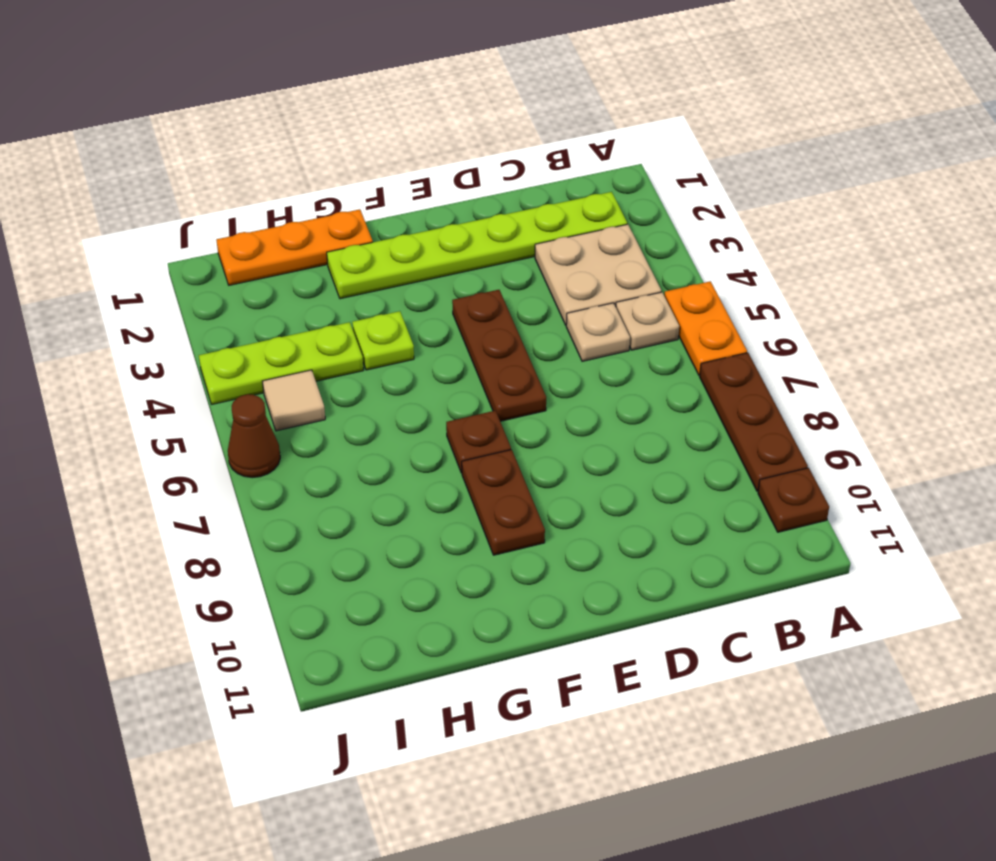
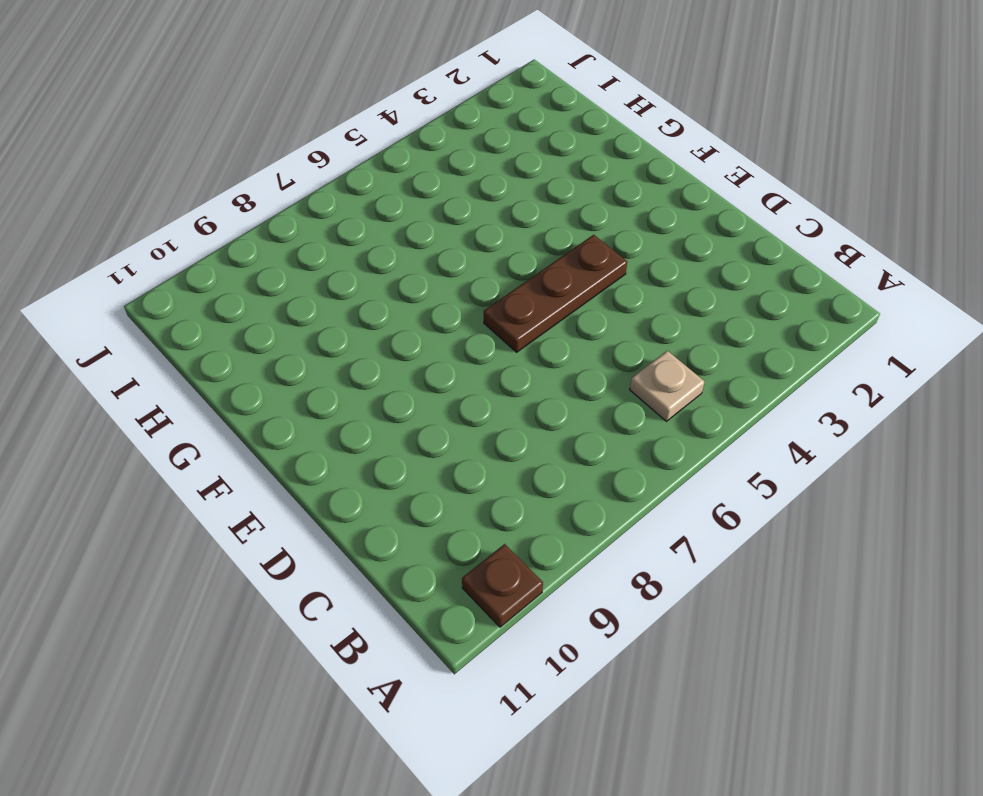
none -> orange 1x2 plate [664,281,747,375]
none -> brown 1x3 plate [700,353,808,491]
none -> lime 1x6 plate [327,192,627,299]

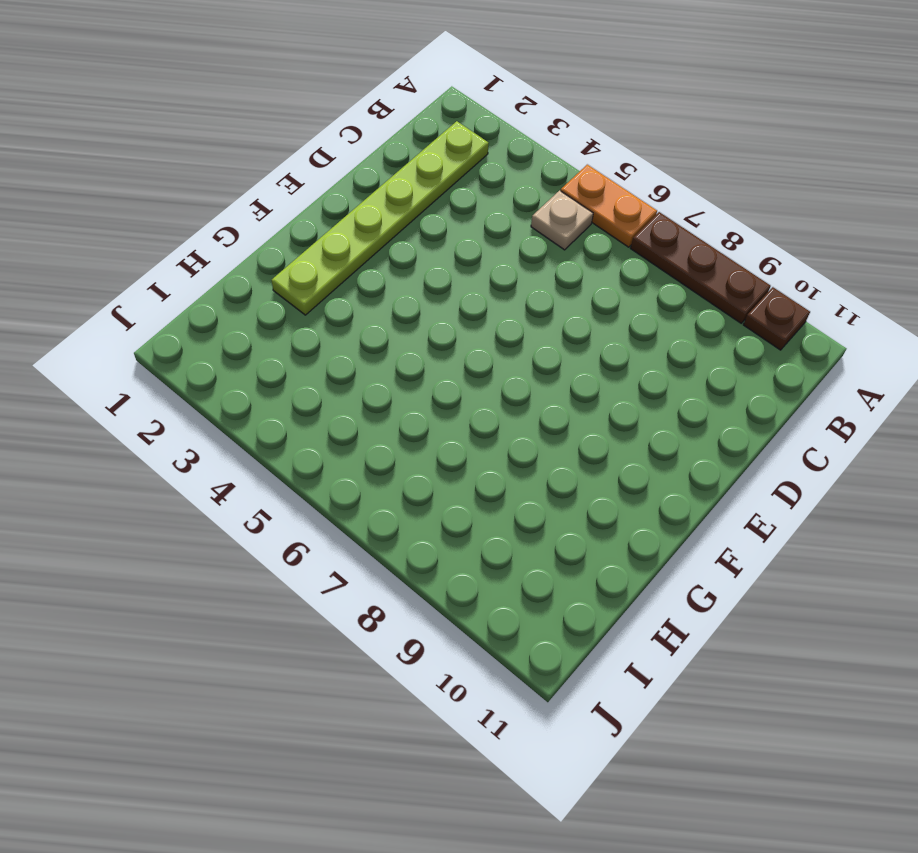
none -> tan 2x2 plate [535,224,661,325]
none -> tan 1x1 plate [566,303,630,361]
none -> brown 1x3 plate [452,290,546,421]

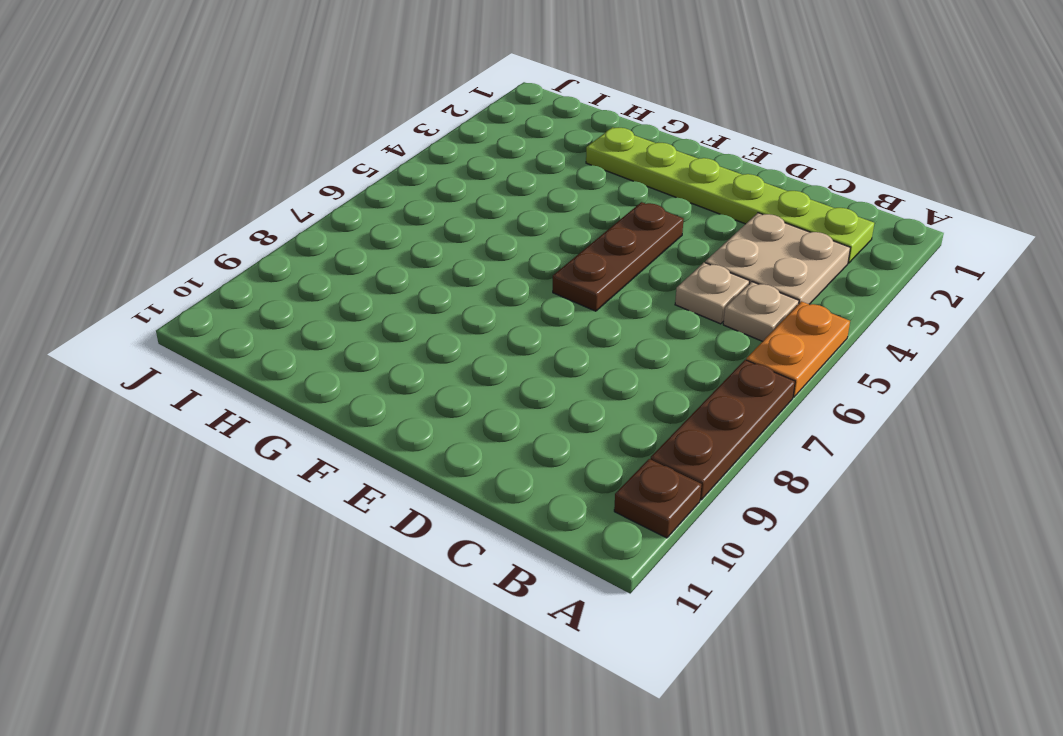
none -> brown 1x1 plate [446,411,511,473]
none -> brown 1x2 plate [462,450,545,555]
none -> orange 1x3 plate [217,209,373,285]

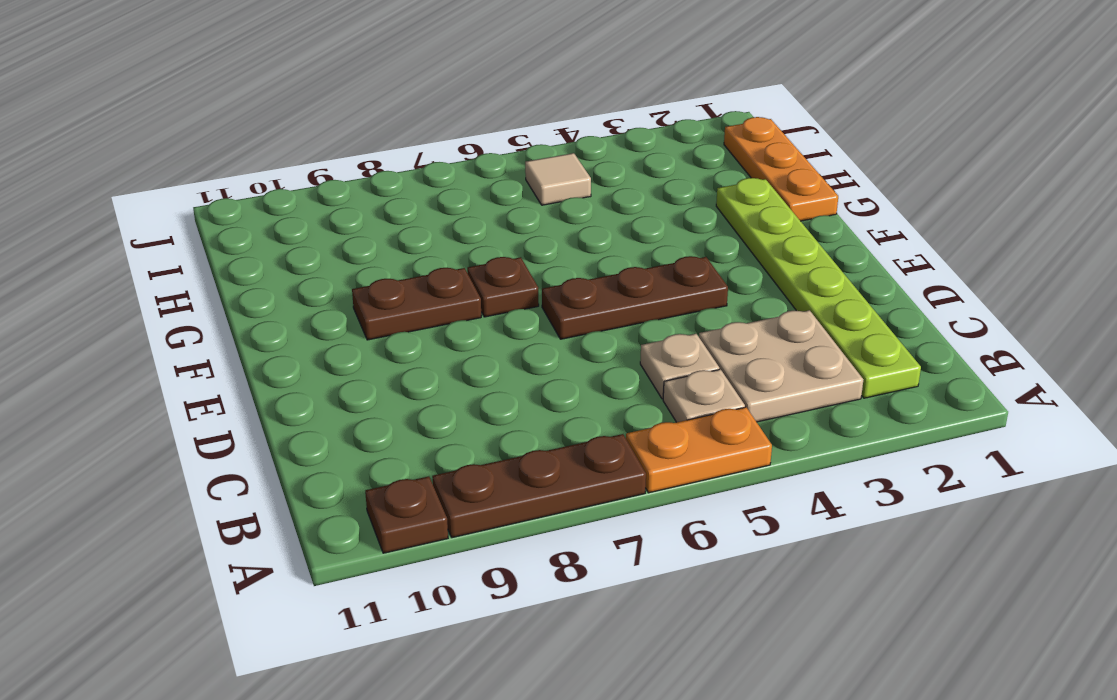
none -> lime 1x1 plate [352,311,414,370]
none -> lime 1x3 plate [199,322,363,404]
none -> brown 1x1 cone [228,394,280,478]

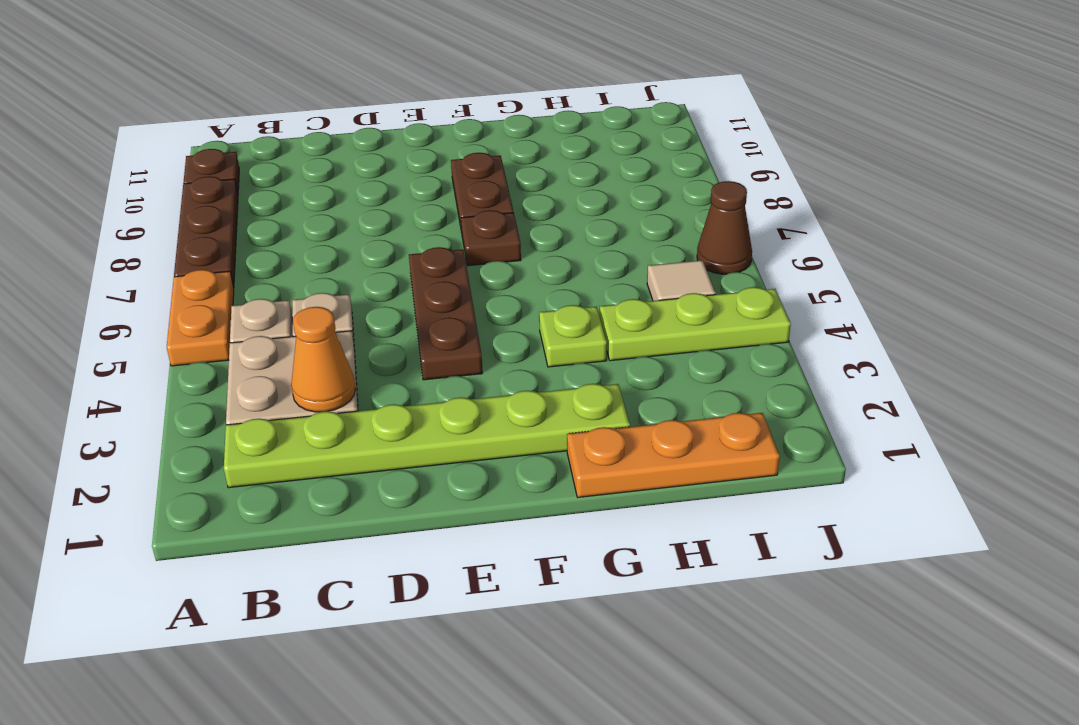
orange 1x1 cone [291,307,355,412] -> none

